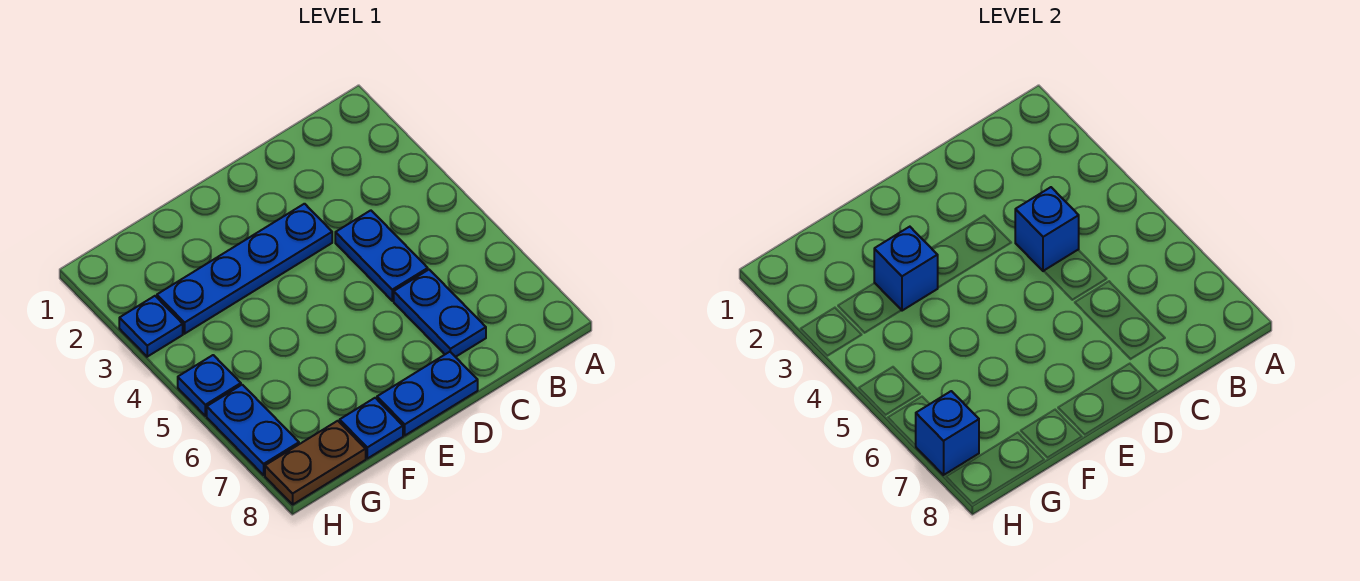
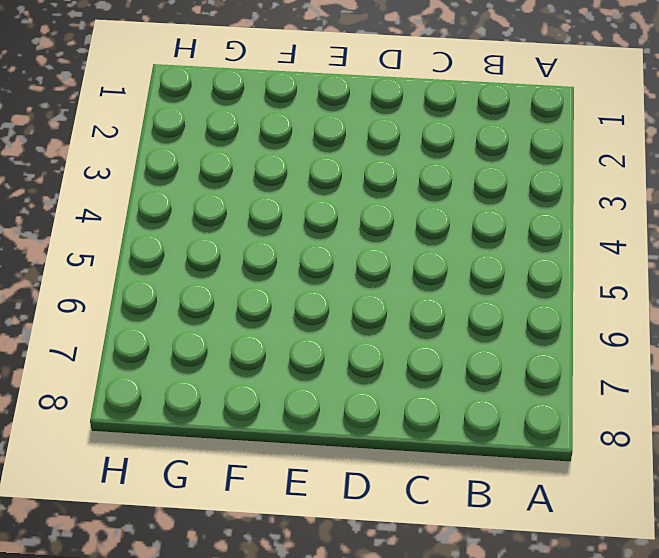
none -> blue 1x2 plate [335,210,428,301]
none -> blue 1x2 plate [394,270,486,357]
none -> blue 1x4 plate [157,204,332,334]

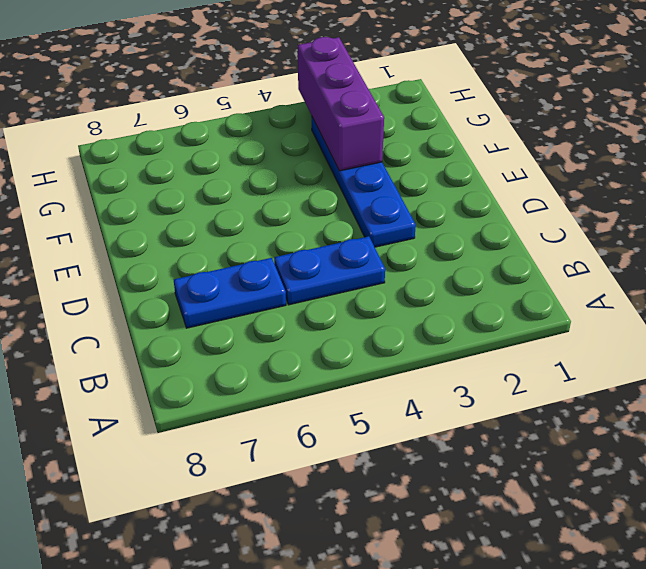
purple 1x3 brick [298,37,384,171] -> blue 1x1 brick [874,227,938,311]
none -> blue 1x2 plate [377,352,478,435]
none -> blue 1x1 plate [340,398,403,459]
none -> brown 1x2 plate [265,421,366,504]

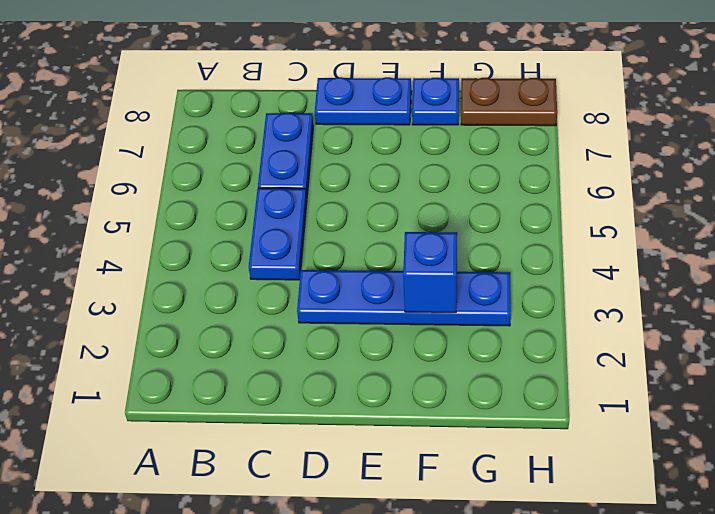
none -> blue 1x1 plate [119,296,183,357]
none -> blue 1x1 plate [178,355,241,416]
none -> blue 1x2 plate [207,385,299,475]

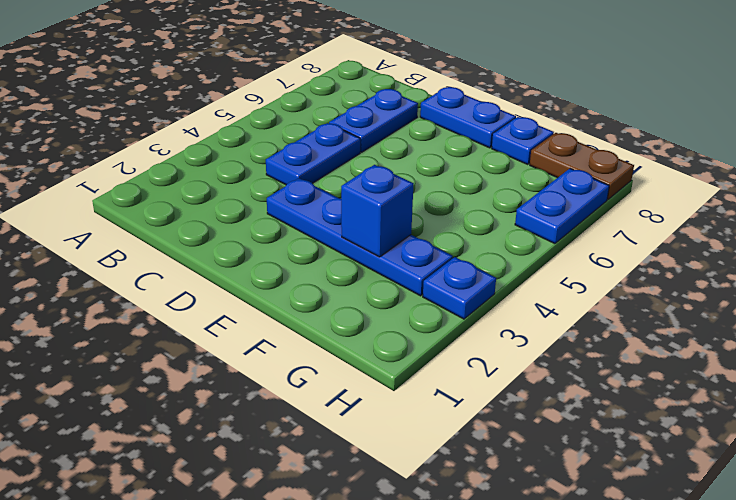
none -> blue 1x1 plate [178,355,241,416]
none -> blue 1x1 brick [1015,187,1079,271]
none -> blue 1x1 brick [916,391,979,475]

